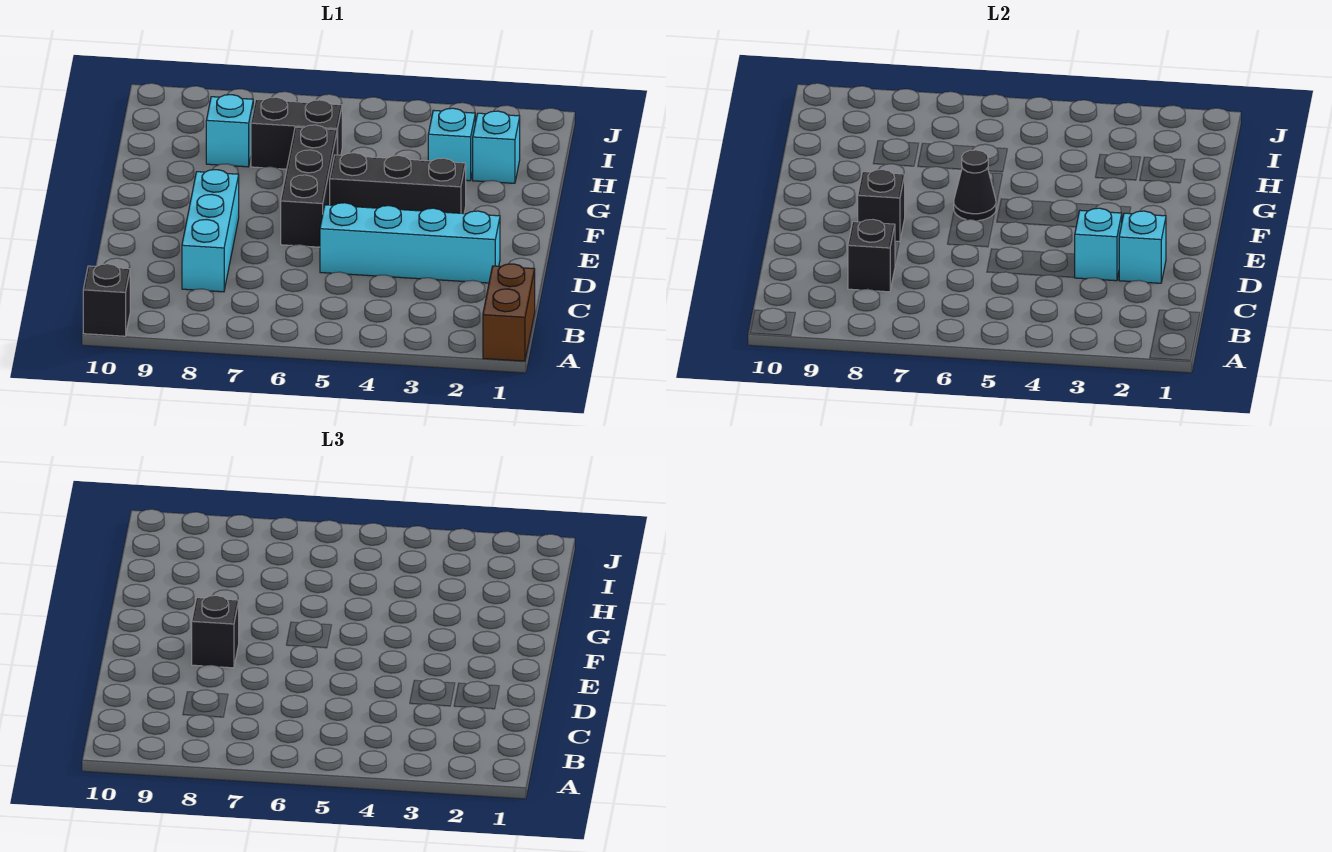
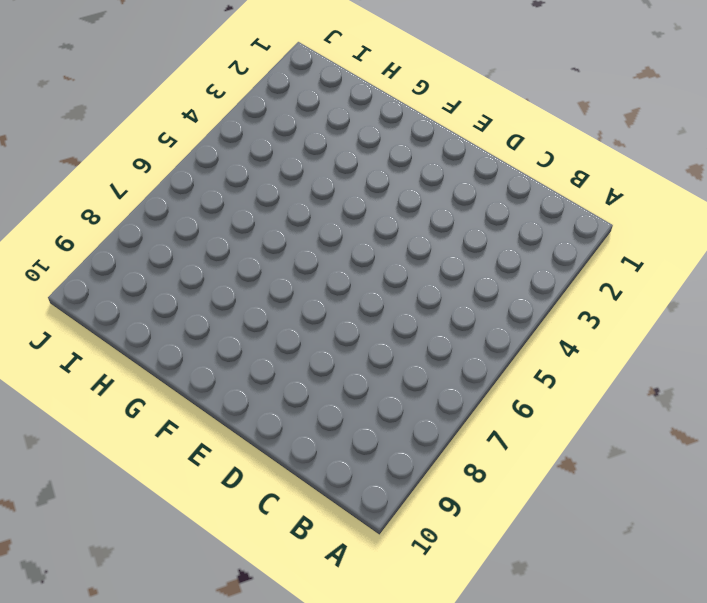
none -> brown 1x2 brick [483,264,535,361]
none -> black 1x1 brick [83,264,130,336]
none -> cyan 1x3 brick [182,170,239,292]

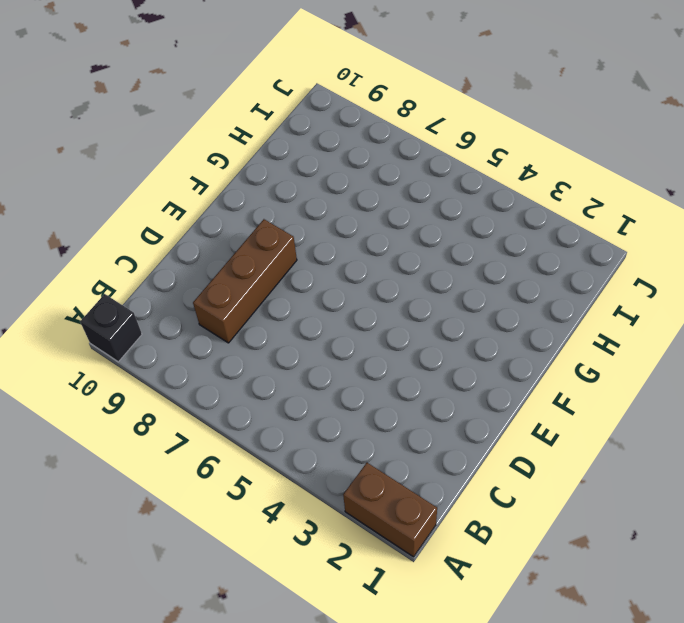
brown 1x2 brick [343,463,437,557] -> brown 1x2 brick turned to [483,264,535,361]
brown 1x3 brick [193,219,297,343] -> cyan 1x3 brick [182,170,239,292]
none -> cyan 1x4 brick [320,203,500,283]
none -> black 1x3 brick [281,125,337,247]
none -> black 1x3 brick [330,153,466,214]

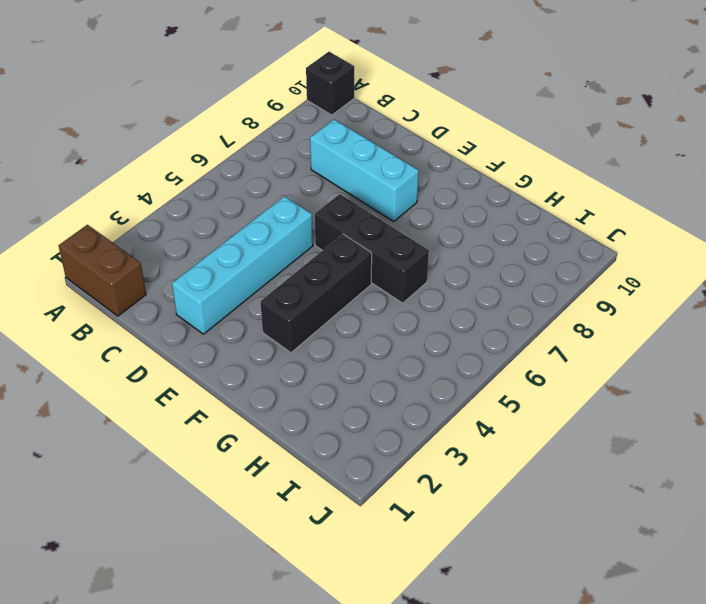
none -> cyan 1x1 brick [473,111,520,183]
none -> cyan 1x1 brick [428,108,475,181]
none -> black 1x2 brick [251,97,342,169]

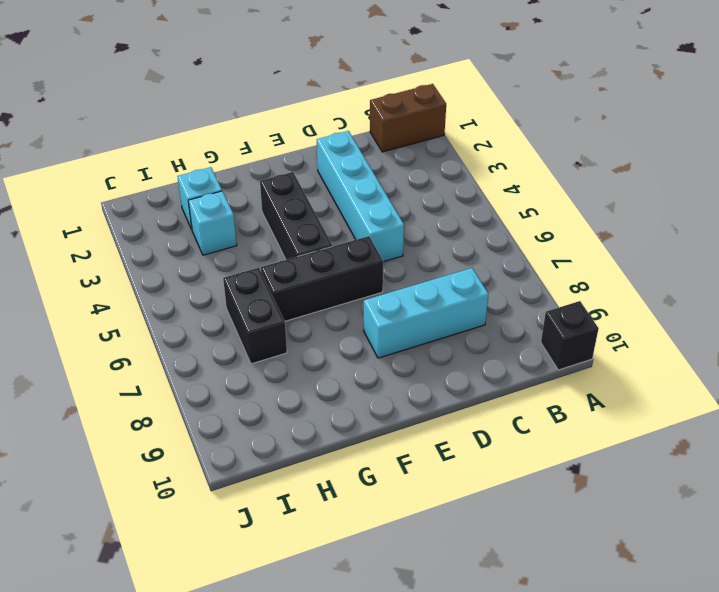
none -> cyan 1x1 brick [206,95,253,167]
none -> black 1x1 brick [848,220,895,292]
none -> cyan 1x1 brick [1119,211,1166,283]

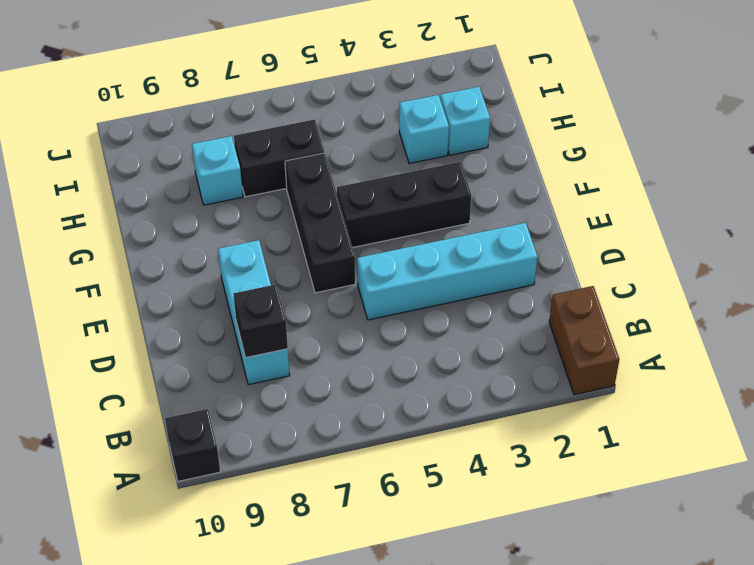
none -> cyan 1x1 brick [1119,211,1166,283]
none -> cyan 1x1 brick [1074,208,1122,281]
none -> black 1x1 brick [858,170,905,242]

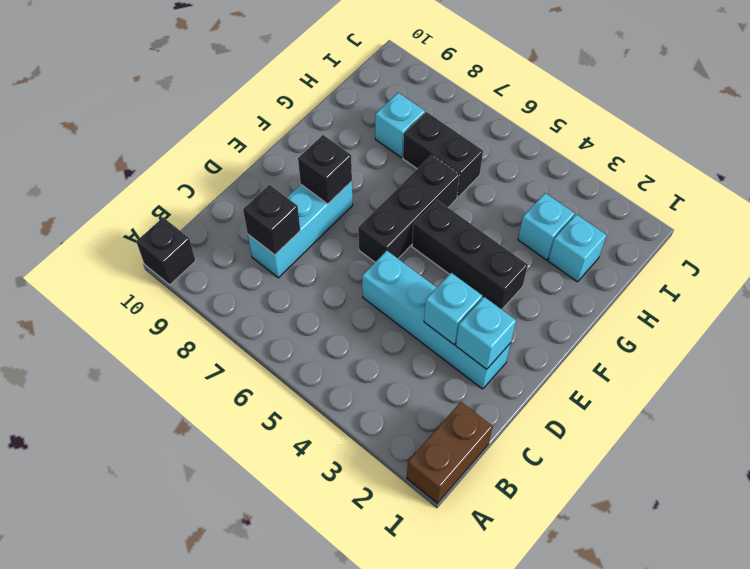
none -> black 1x1 cone [954,150,996,221]
none -> black 1x1 brick [192,596,239,668]

